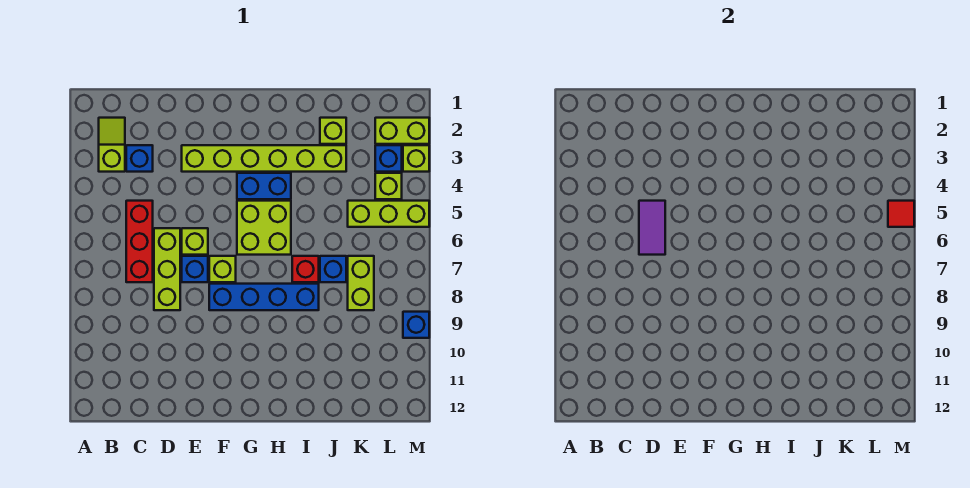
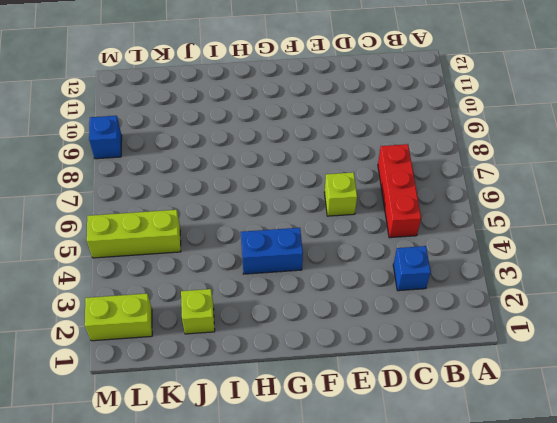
none -> lime 1x2 slope [99,118,125,172]
none -> lime 1x3 brick [154,228,180,310]
none -> lime 1x6 brick [182,145,346,172]

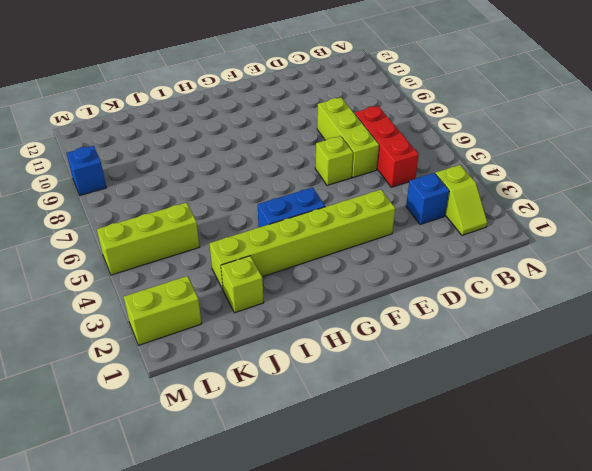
none -> blue 1x1 brick [182,256,208,282]
none -> lime 1x1 brick [209,256,236,282]
none -> blue 1x4 brick [209,284,319,310]

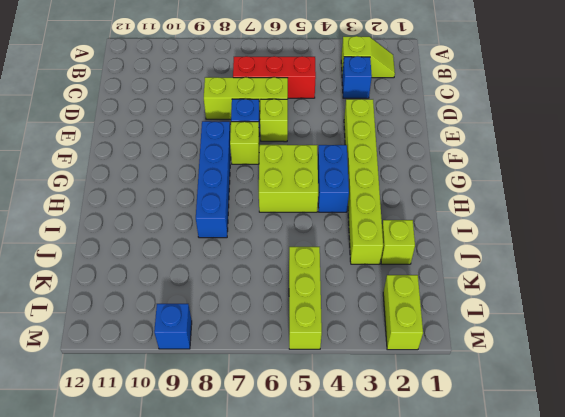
none -> red 1x1 brick [292,256,319,282]
none -> blue 1x1 brick [320,256,346,282]
none -> lime 1x2 brick [348,256,374,310]

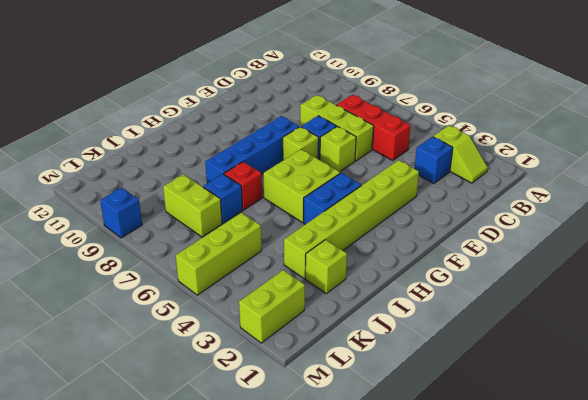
none -> blue 1x1 brick [375,145,402,172]
none -> lime 1x1 brick [375,173,402,199]
none -> lime 1x1 brick [403,145,429,172]

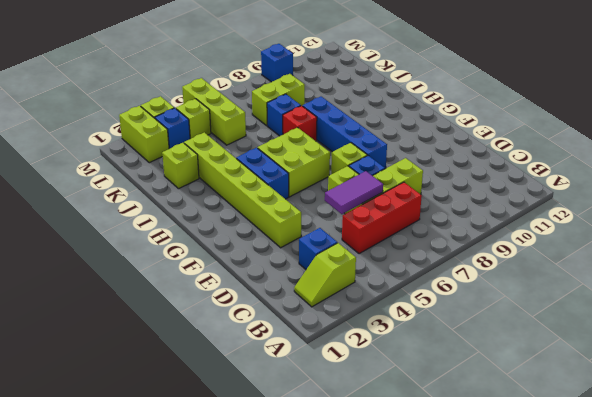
none -> red 1x1 tile [888,201,914,227]

